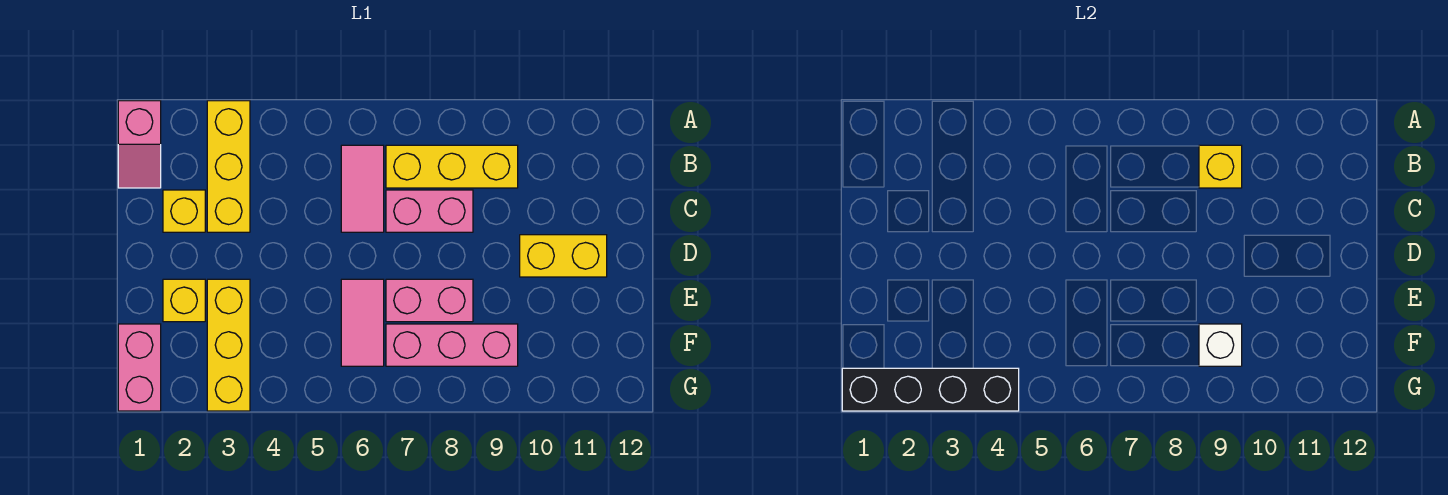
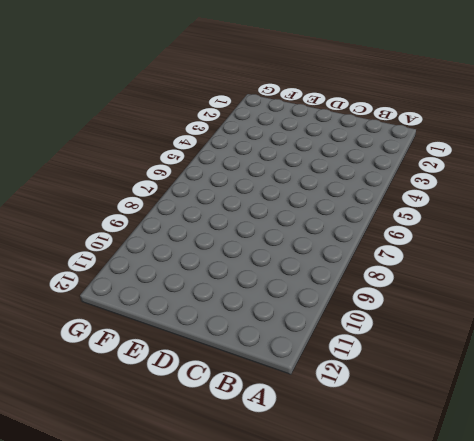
none -> pink 1x2 slope [118,101,161,188]
none -> yellow 1x3 brick [207,101,250,232]
none -> pink 1x2 tile [341,145,384,232]

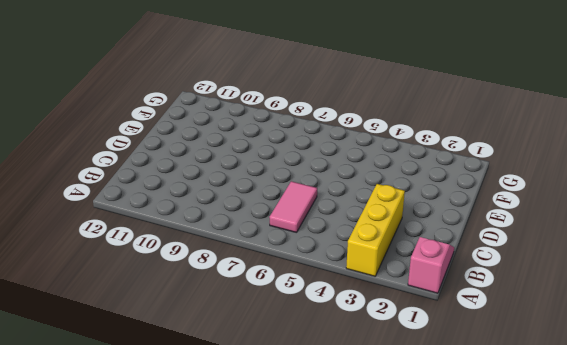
none -> yellow 1x3 brick [386,145,518,188]
none -> yellow 1x1 brick [163,190,205,232]
none -> pink 1x2 brick [386,190,473,232]

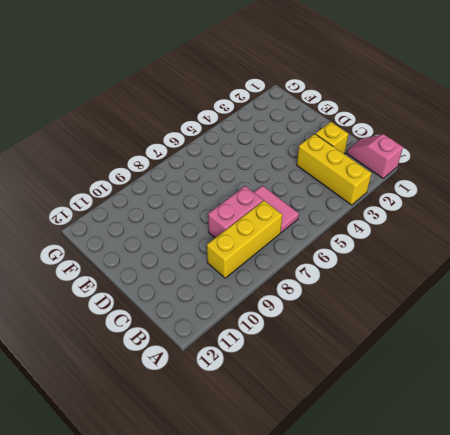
none -> yellow 1x2 brick [520,235,607,277]
none -> yellow 1x1 brick [163,279,205,322]
none -> yellow 1x3 brick [207,279,250,411]

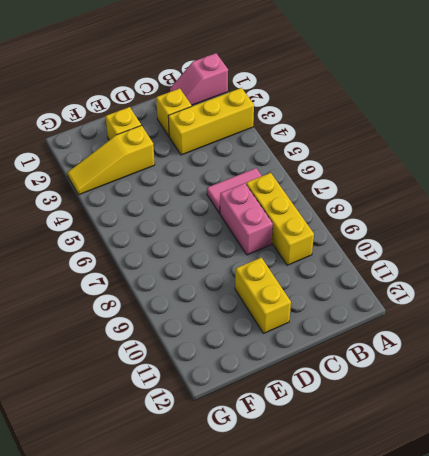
yellow 1x3 slope [67,125,155,195] -> yellow 1x3 brick [207,279,250,411]
none -> pink 1x2 tile [341,279,384,366]
none -> pink 1x2 brick [386,279,473,322]
none -> pink 1x2 brick [118,324,161,411]

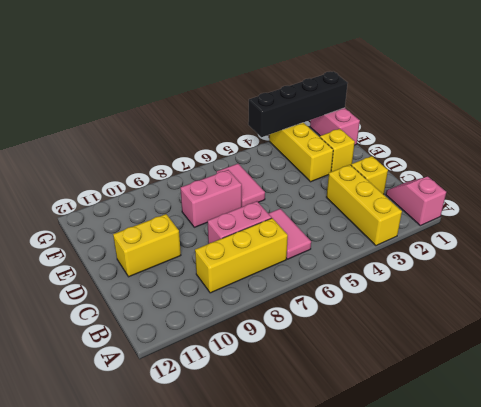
none -> pink 1x3 brick [386,324,518,366]
none -> yellow 1x1 brick [1199,145,1242,188]
none -> white 1x1 brick [1199,324,1242,366]

